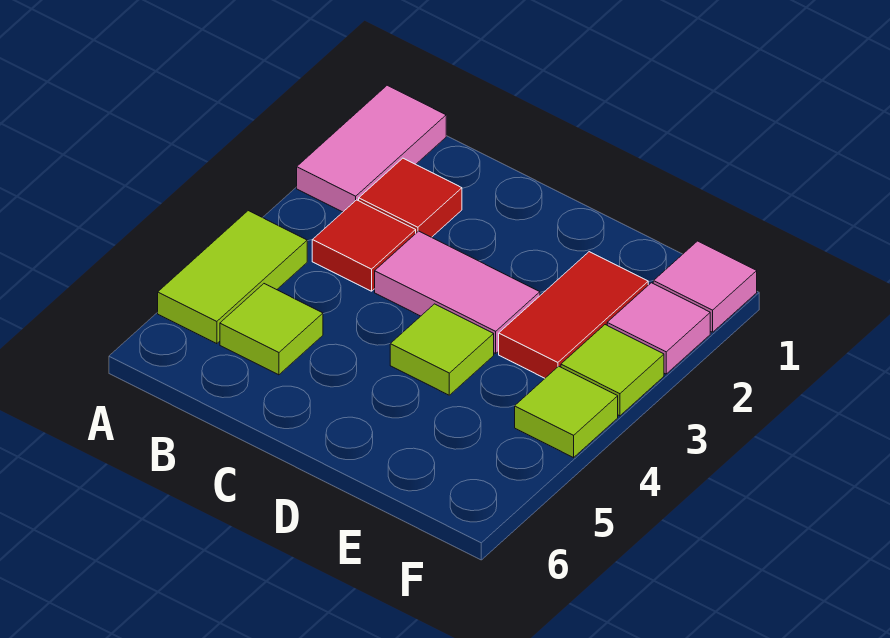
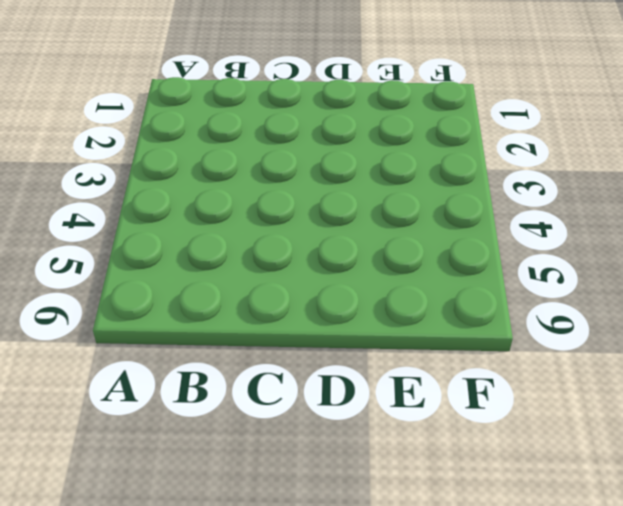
none -> pink 1x2 tile [297,85,446,212]
none -> lime 1x2 tile [158,211,307,344]
none -> red 1x1 tile [359,158,462,237]

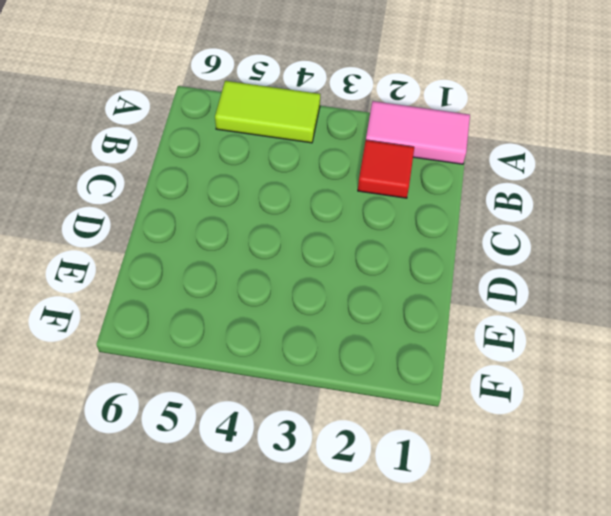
none -> red 1x1 tile [312,200,416,291]
none -> lime 1x1 tile [220,284,323,375]
none -> pink 1x2 tile [375,231,540,353]

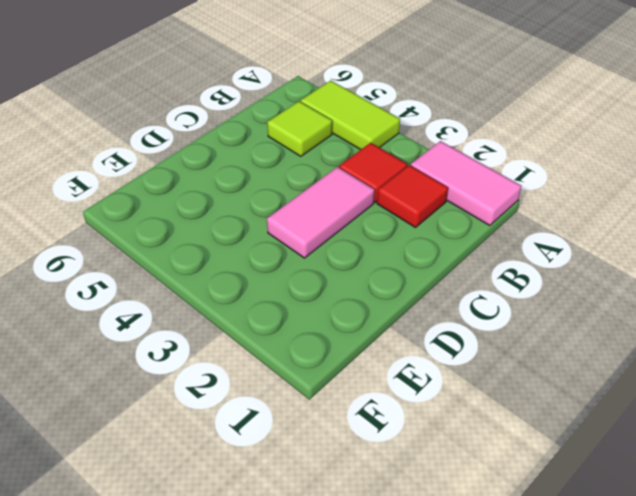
none -> lime 1x1 tile [390,304,494,395]
none -> red 1x2 tile [499,252,648,378]
none -> pink 1x1 tile [653,241,757,332]

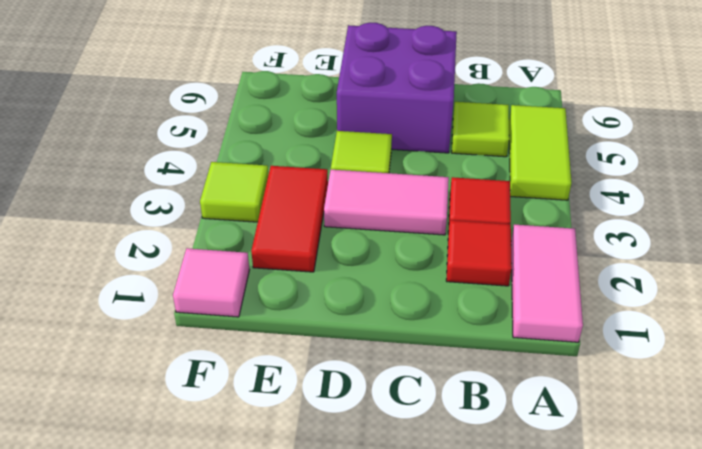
purple 2x2 brick [337,23,457,153] -> none
none -> pink 1x1 tile [607,283,710,374]
none -> lime 1x1 tile [515,366,618,458]

